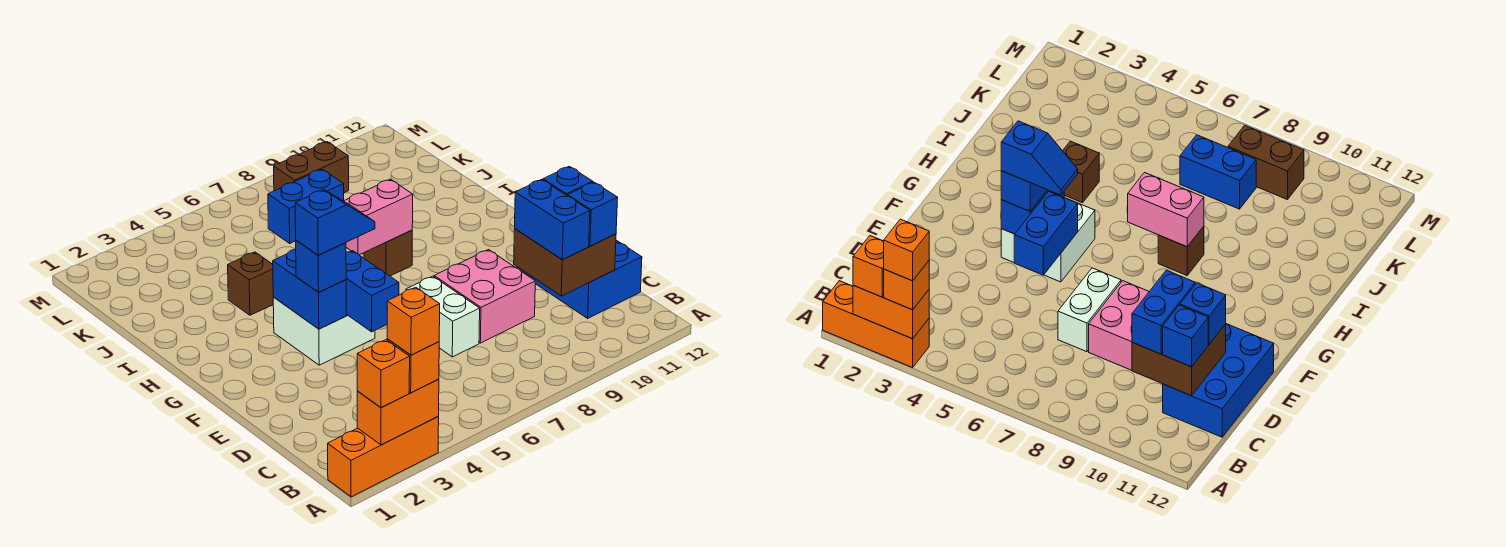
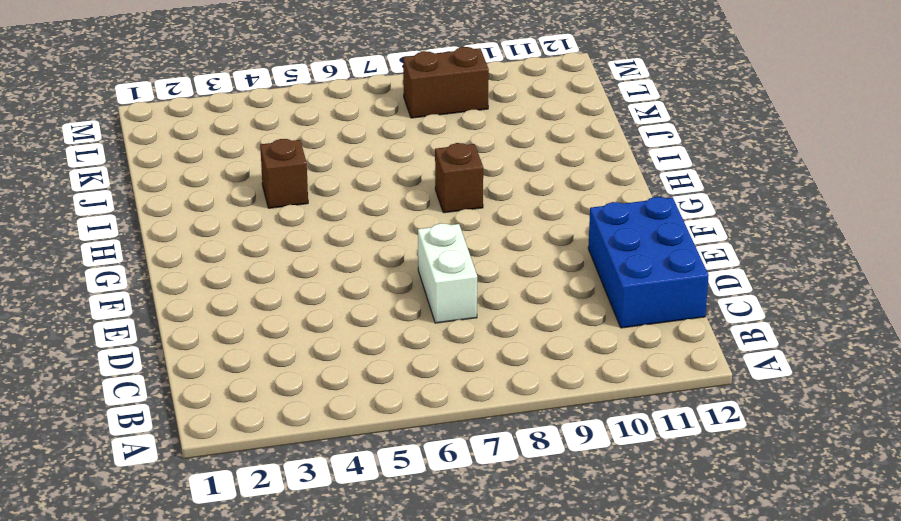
none -> orange 1x3 brick [328,417,439,497]
none -> pink 2x2 brick [434,250,535,343]
none -> white 2x2 brick [273,297,375,365]

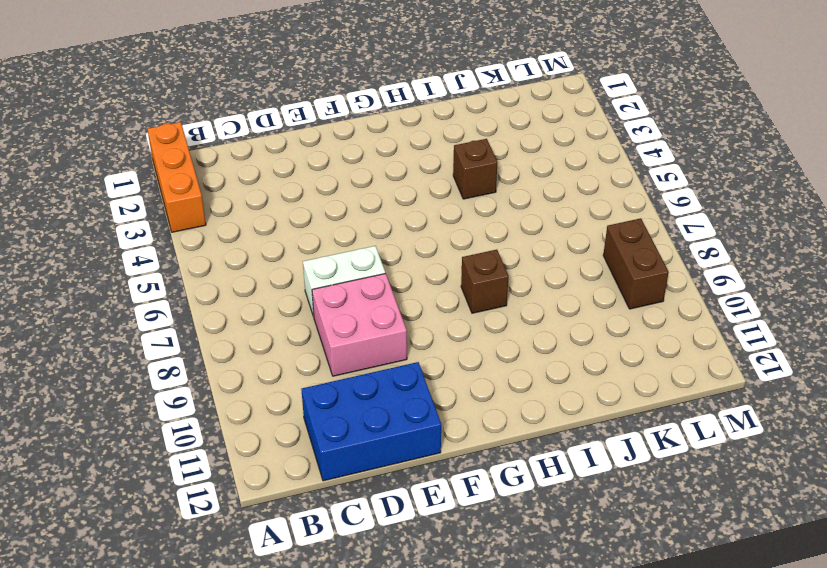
none -> white 2x2 brick [273,297,375,365]
none -> blue 1x2 brick [268,169,344,243]
none -> orange 1x2 brick [357,379,439,445]

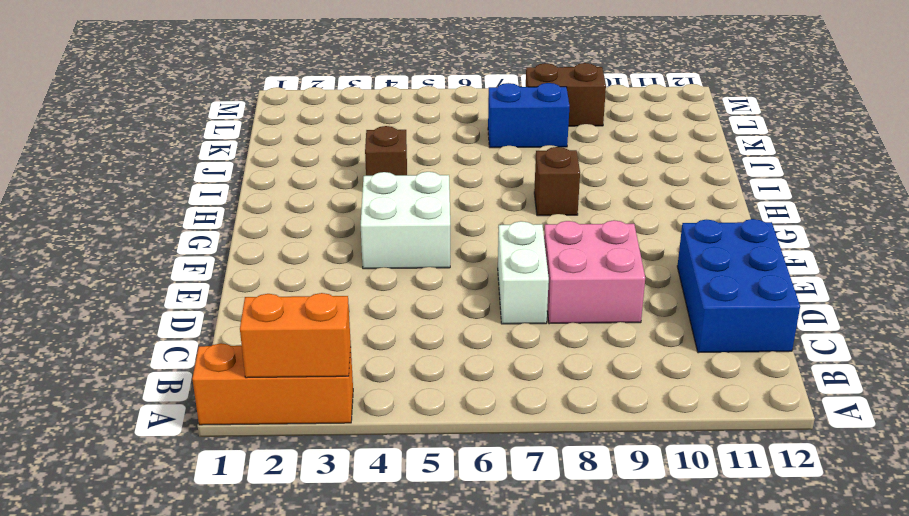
none -> brown 2x2 brick [514,229,616,296]
none -> blue 1x2 brick [346,251,399,332]
none -> blue 1x2 brick [273,249,346,329]

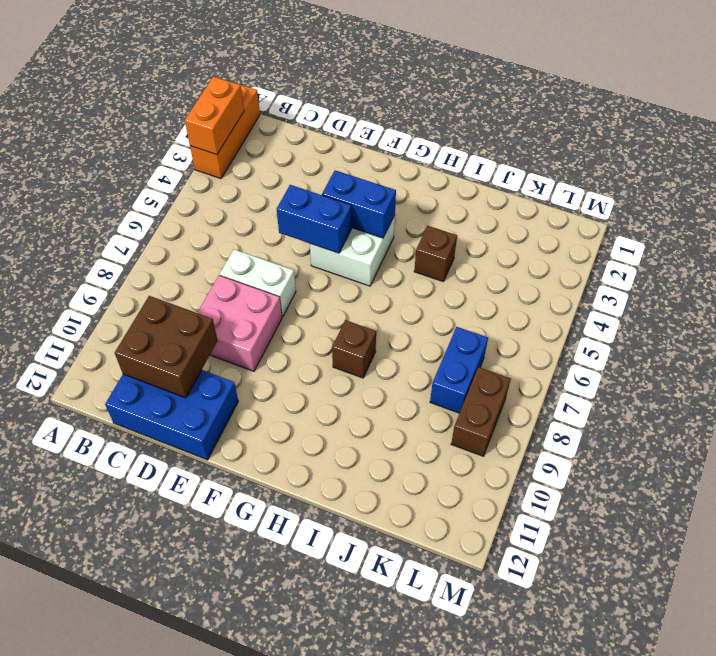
none -> pink 1x2 brick [344,179,413,255]
none -> orange 1x1 brick [357,340,410,408]
none -> orange 1x1 brick [387,339,439,393]

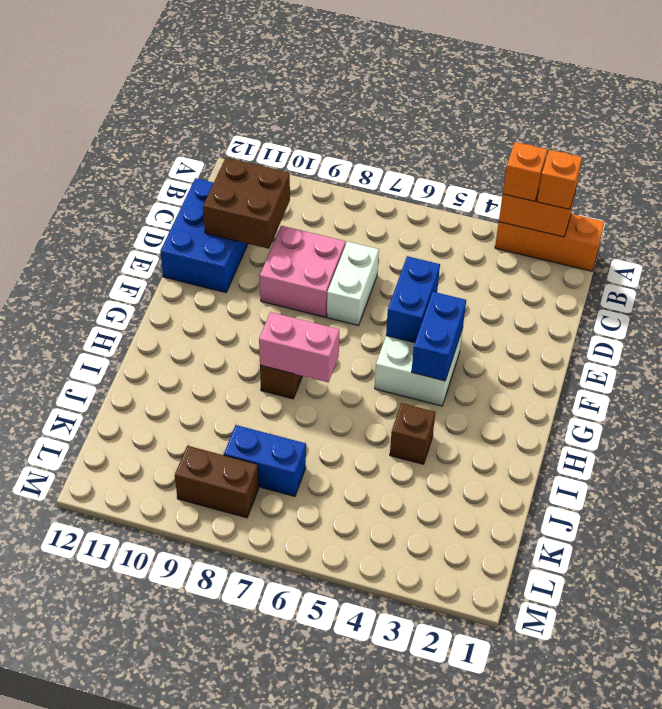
none -> blue 1x2 brick [515,179,590,260]
none -> blue 1x1 brick [568,182,618,246]
none -> blue 1x1 brick [543,166,593,196]

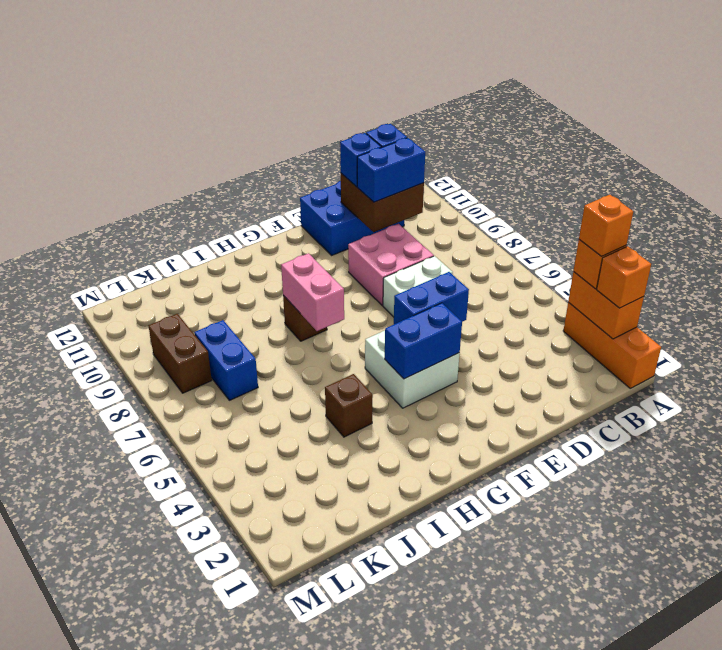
none -> blue 1x1 brick [296,240,346,292]
none -> blue 1x2 slope [295,190,375,255]

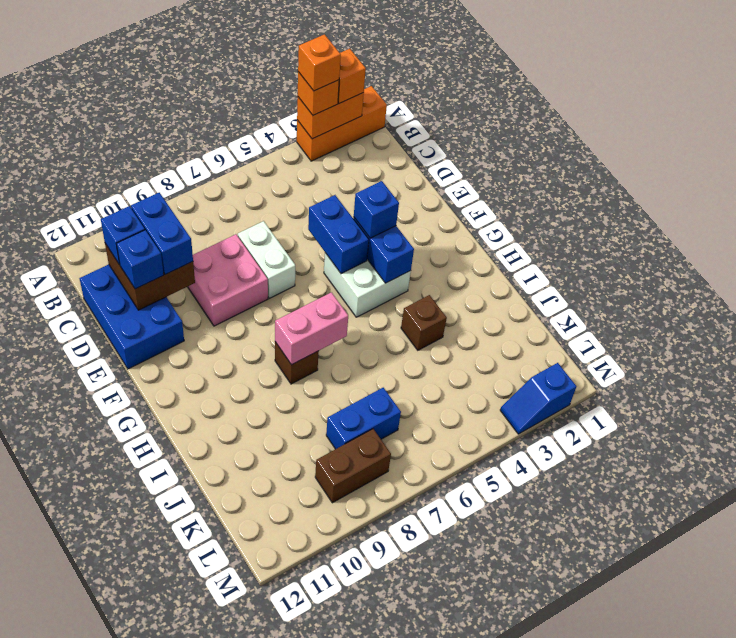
blue 1x2 slope [500,363,576,434] -> blue 1x2 slope moved to [295,190,375,255]

